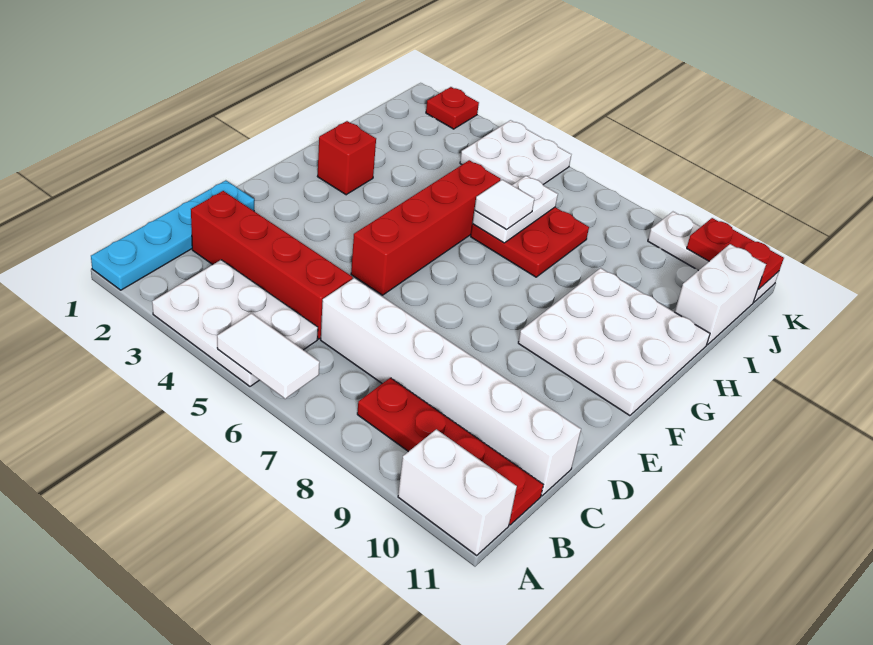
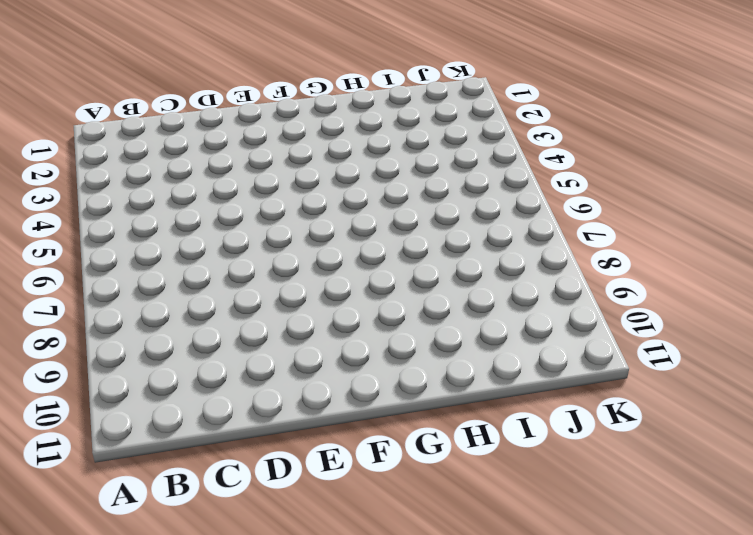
none -> cyan 1x4 plate [91,180,254,290]
none -> white 2x3 plate [152,260,318,386]
none -> white 1x2 brick [398,429,517,555]

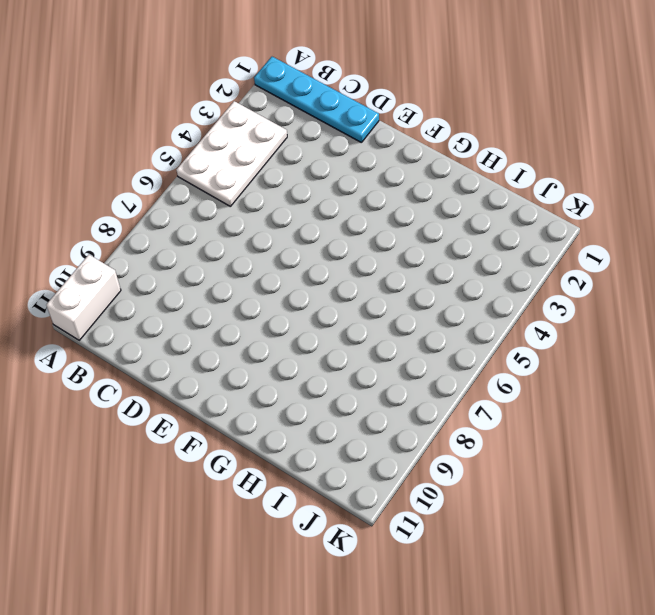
none -> red 1x4 plate [357,378,543,525]
none -> red 1x4 brick [191,191,353,339]
none -> white 1x6 brick [321,278,581,496]

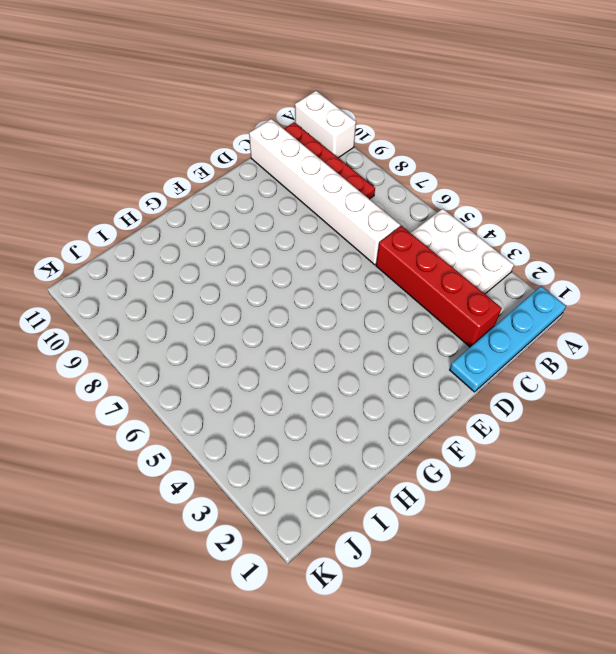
none -> red 1x4 brick [351,160,501,295]
none -> white 3x3 plate [518,268,710,416]
none -> red 1x1 brick [317,121,376,195]

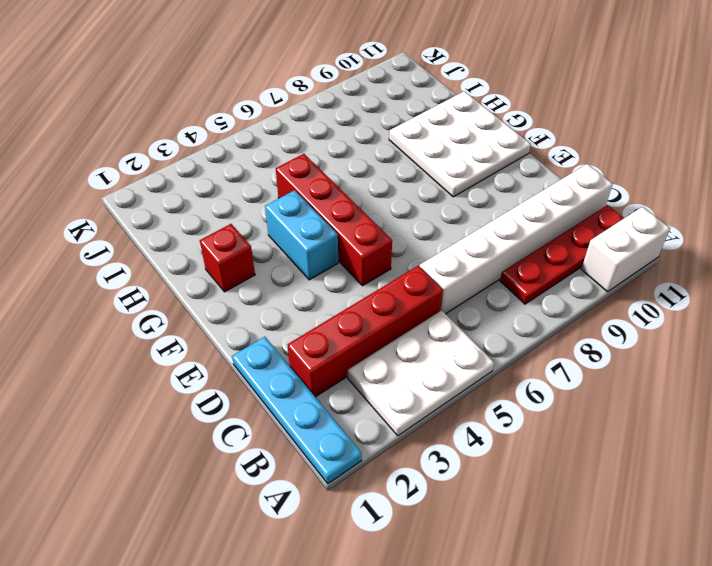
cyan 1x2 brick [265,190,338,280] -> none
none -> red 2x2 plate [471,207,589,277]
none -> white 1x2 brick [675,244,766,345]
none -> white 2x2 plate [460,120,571,185]

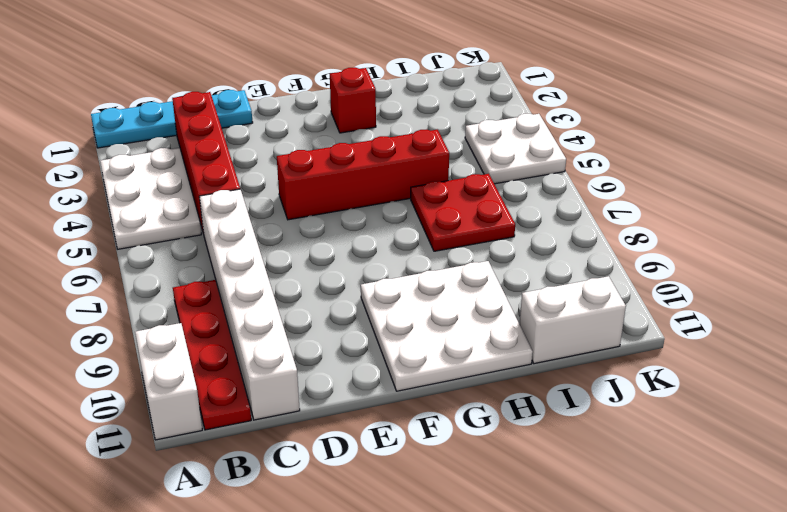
none -> red 1x1 plate [426,87,479,129]
none -> white 1x3 plate [648,212,779,302]
none -> white 1x2 tile [217,313,320,399]

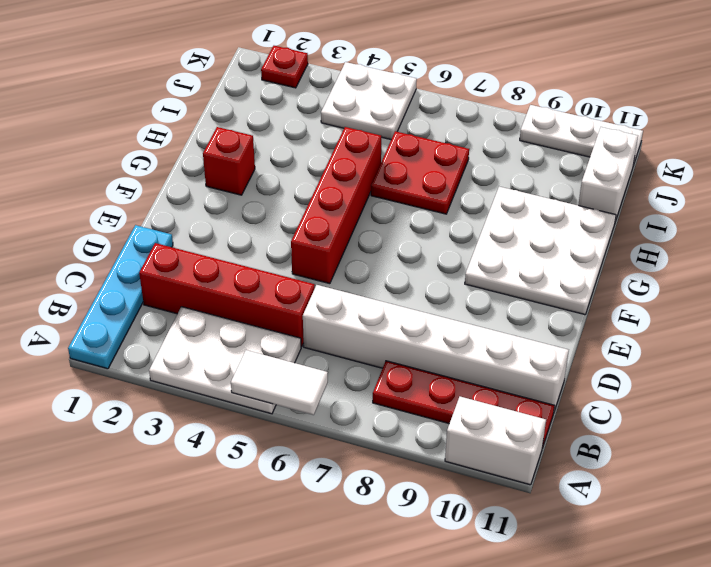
none -> white 1x2 plate [472,176,558,243]
none -> red 1x2 plate [687,218,784,289]
none -> white 1x1 tile [474,180,534,230]

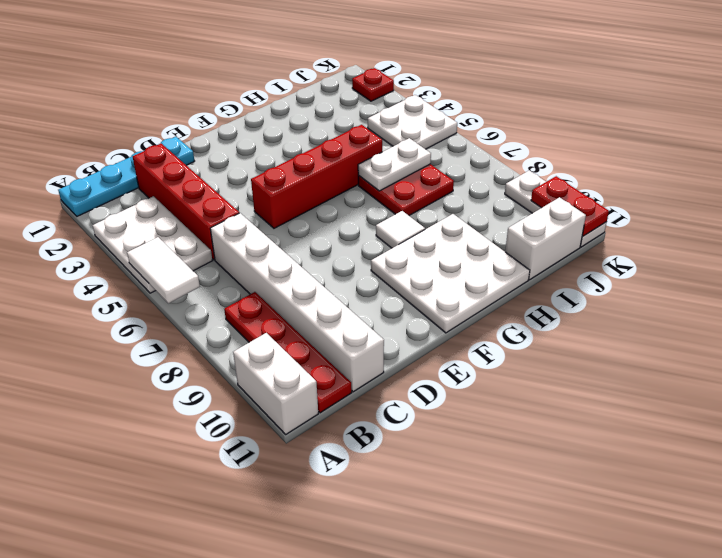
white 1x1 tile [376,211,425,248] -> white 1x1 tile moved to [474,180,534,230]
none -> red 1x1 brick [317,121,376,195]

